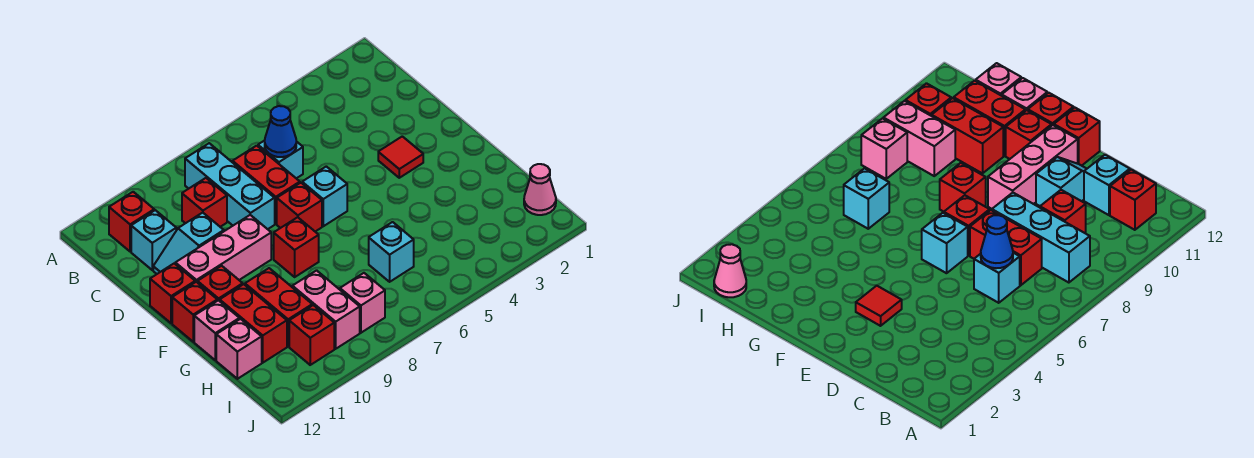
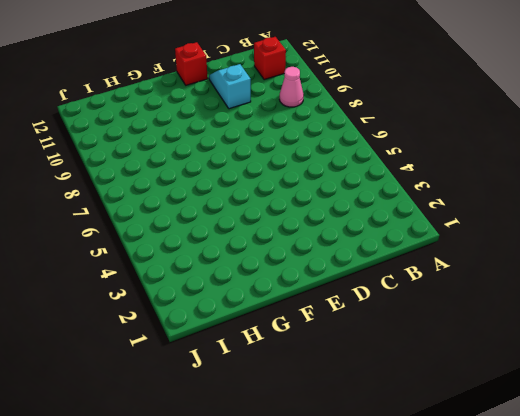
pink 1x1 cone [279,67,304,107] -> pink 1x1 cone moved to [524,164,556,215]
none -> cyan 1x3 brick [185,143,275,229]
none -> cyan 1x1 brick [258,140,303,178]
none -> red 1x2 brick [233,146,300,224]

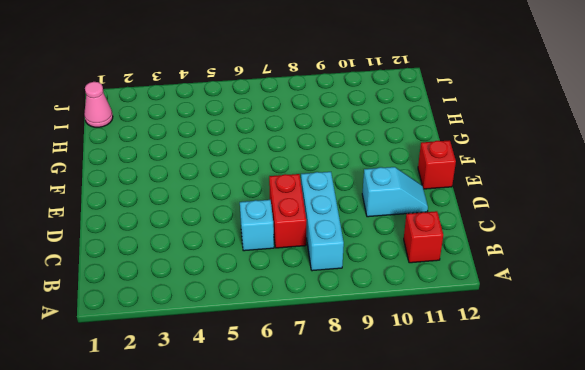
none -> red 1x1 brick [182,178,227,227]
none -> cyan 1x1 brick [131,210,176,270]
none -> red 1x1 tile [378,136,423,178]

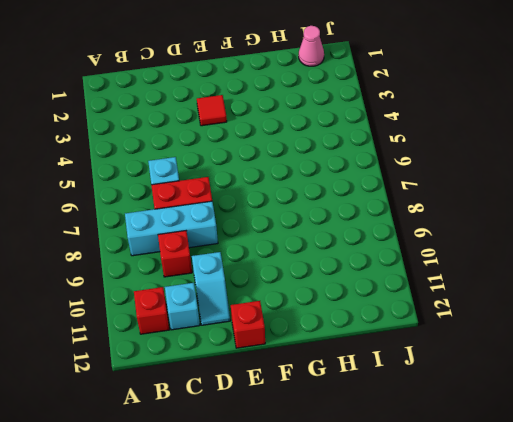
none -> cyan 1x1 brick [302,166,347,226]
none -> red 1x1 brick [277,183,322,232]
none -> pink 1x3 brick [175,215,271,283]

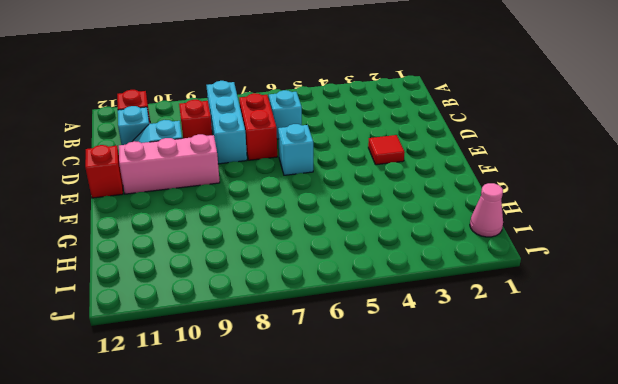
none -> red 1x1 brick [277,183,322,232]
none -> red 1x1 brick [274,217,319,277]
none -> red 1x1 brick [198,266,243,301]

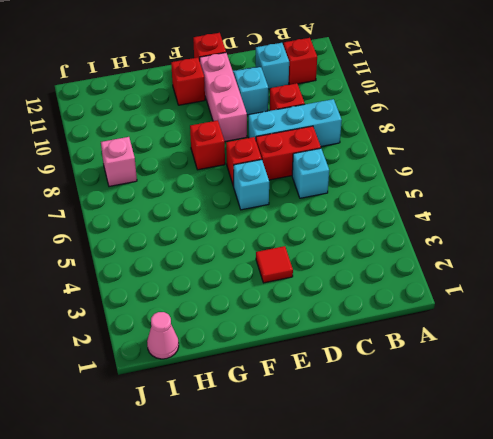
none -> red 1x1 brick [172,282,217,342]
none -> red 1x2 brick [245,268,312,346]
none -> red 1x2 brick [220,284,287,363]

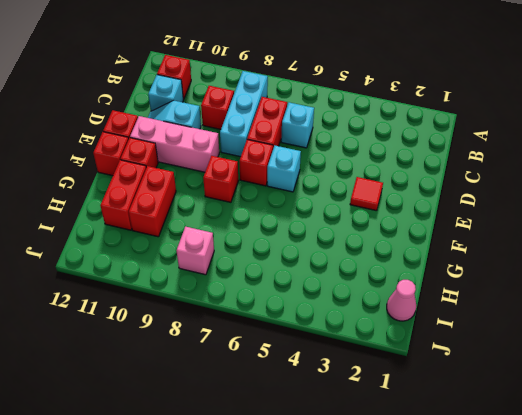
none -> pink 1x1 brick [194,300,239,360]
none -> cyan 1x1 brick [369,222,414,282]
none -> pink 1x2 brick [292,270,360,349]

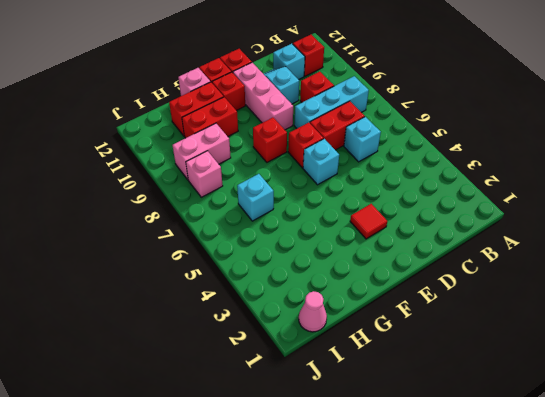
none -> pink 1x1 brick [216,319,262,379]
none -> red 1x1 brick [289,305,334,365]
none -> blue 1x1 cone [265,106,296,157]

